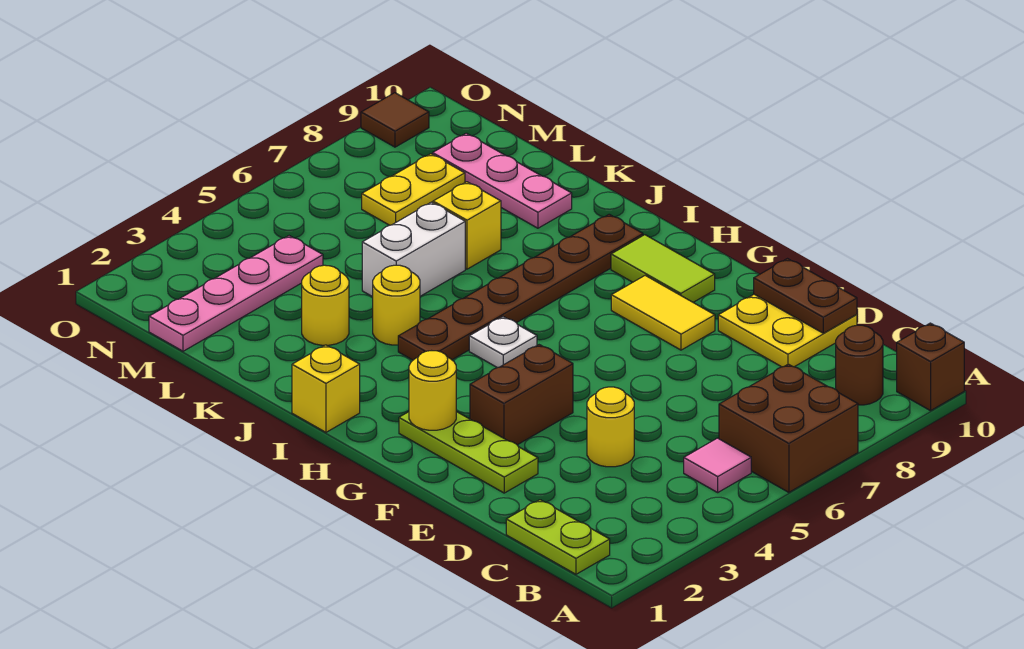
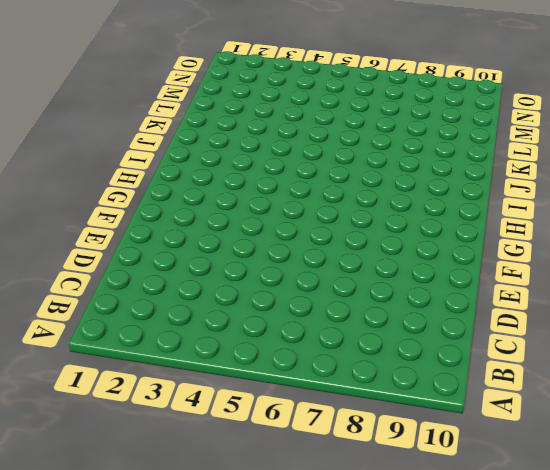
none -> brown 2x2 brick [719,364,858,492]
none -> brown 1x1 brick [897,323,964,411]
none -> lime 1x2 plate [506,500,610,574]

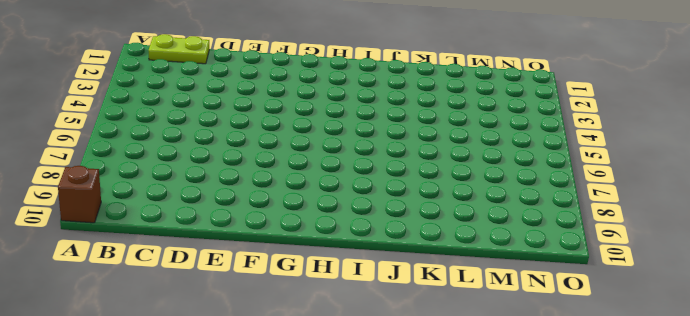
none -> brown 2x2 brick [719,364,858,492]
none -> pink 1x1 tile [684,438,751,492]
none -> brown 1x1 round brick [836,325,883,405]

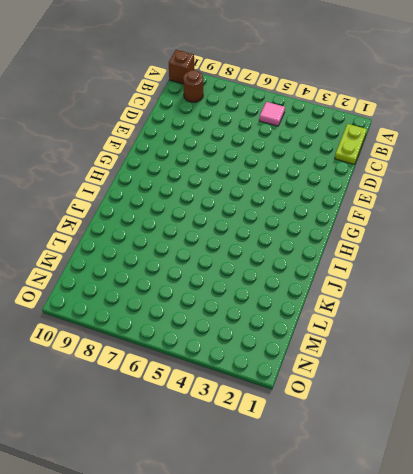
none -> brown 2x2 brick [719,364,858,492]
none -> yellow 1x1 round brick [587,387,634,467]
none -> yellow 2x2 plate [718,294,857,367]

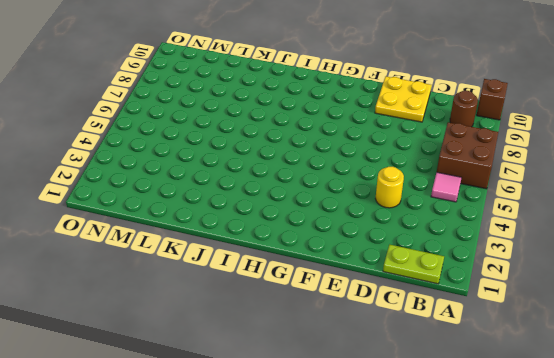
none -> lime 1x3 plate [399,412,538,493]
none -> brown 1x2 brick [470,345,573,445]
none -> yellow 1x2 tile [611,275,715,350]

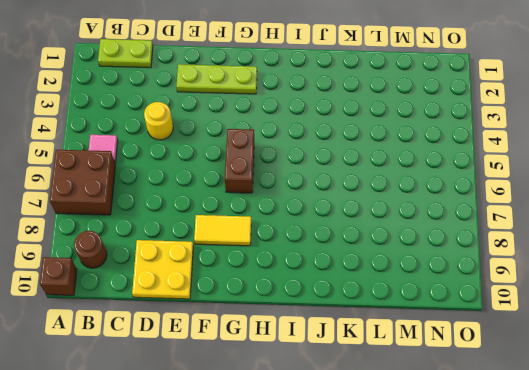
brown 1x2 brick [225,129,254,193] -> brown 1x2 brick moved to [470,345,573,445]
none -> lime 1x2 tile [611,235,715,302]
none -> white 1x1 plate [469,317,537,368]
none -> yellow 1x1 brick [292,345,360,432]

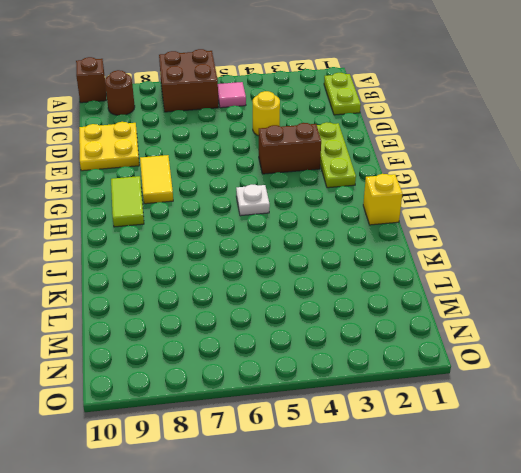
none -> brown 1x6 plate [398,214,643,360]
none -> yellow 1x1 round brick [373,265,420,345]
none -> yellow 1x1 round brick [302,265,349,345]

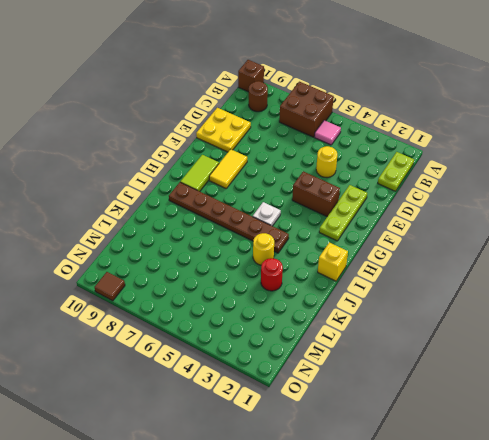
red 1x1 round brick [261,258,283,291] -> yellow 1x1 round brick [302,265,349,345]
none -> white 1x2 brick [362,202,465,297]
none -> yellow 1x1 brick [433,182,501,269]
none -> pink 1x3 plate [433,133,572,228]

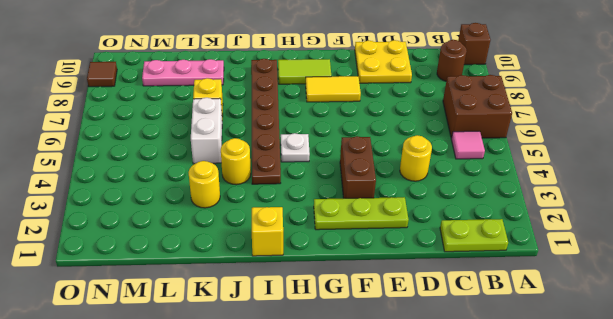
none -> pink 1x4 plate [149,236,323,351]
none -> yellow 1x2 plate [362,154,465,225]
none -> brown 1x2 plate [754,259,857,333]

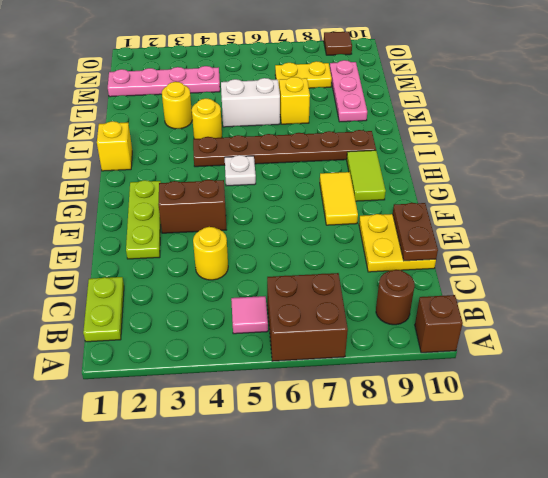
none -> yellow 1x1 round brick [409,351,456,430]

